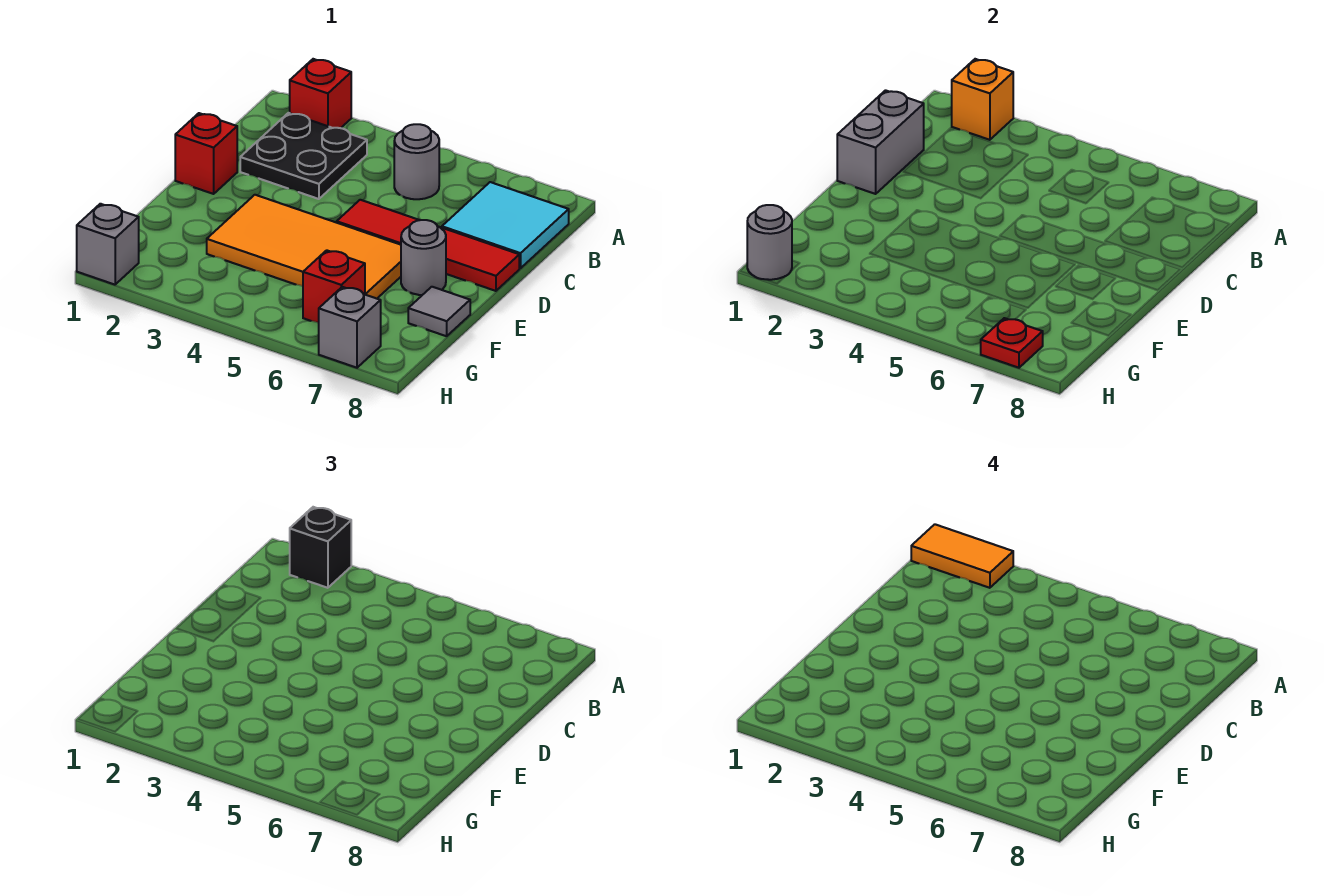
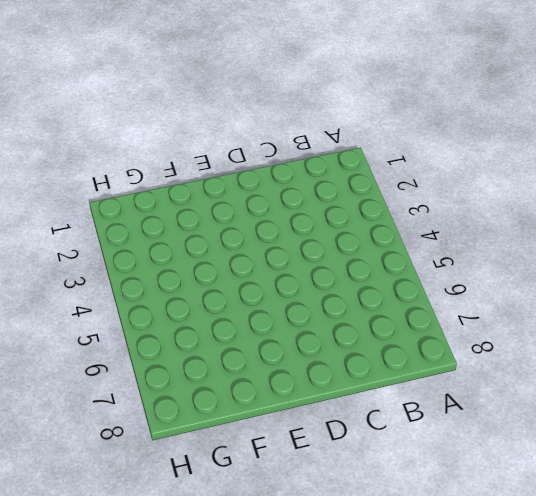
none -> red 1x1 brick [290,59,351,128]
none -> black 2x2 plate [240,113,367,199]
none -> grey 1x1 round brick [394,124,439,199]

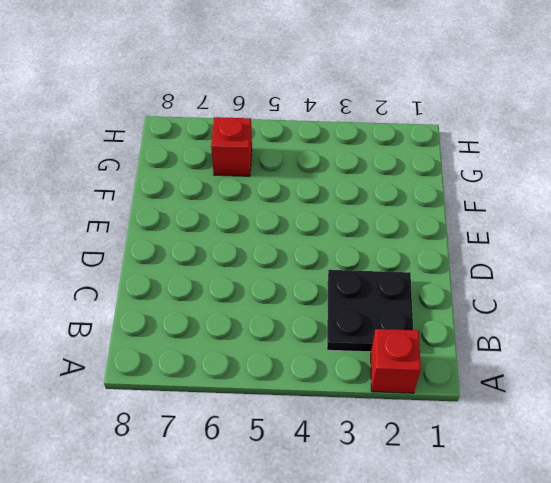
none -> grey 1x1 round brick [394,124,439,199]
none -> cyan 2x2 tile [442,182,569,268]
none -> red 1x1 brick [175,113,237,194]

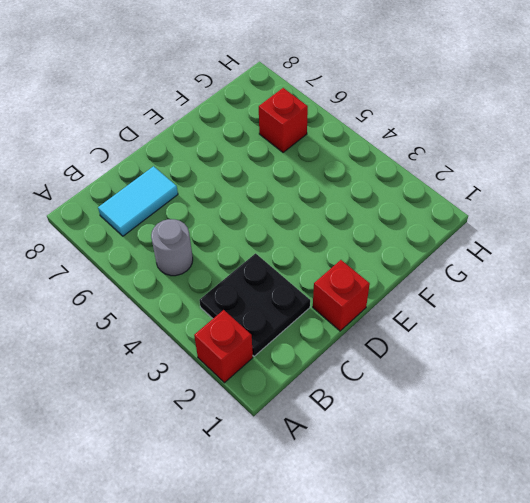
cyan 1x2 tile [98,166,178,236] -> cyan 2x2 tile [442,182,569,268]
none -> red 1x4 tile [337,200,519,291]
none -> orange 2x4 tile [207,195,401,299]
none -> grey 1x1 round brick [401,220,446,295]

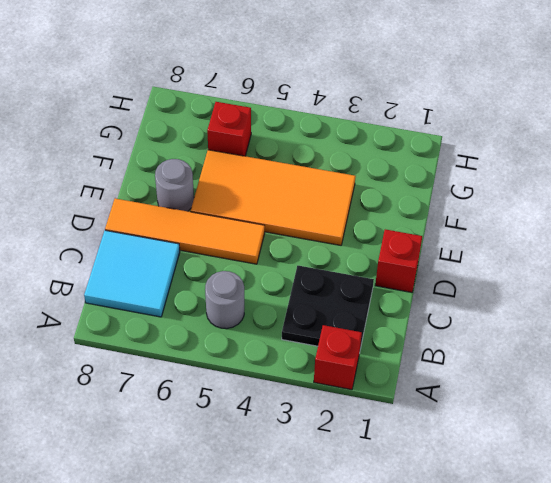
orange 1x4 tile [105,198,265,264] -> red 1x4 tile [337,200,519,291]
none -> grey 1x1 tile [408,287,470,336]
none -> grey 1x1 brick [77,204,139,285]
none -> grey 1x1 brick [319,287,381,368]

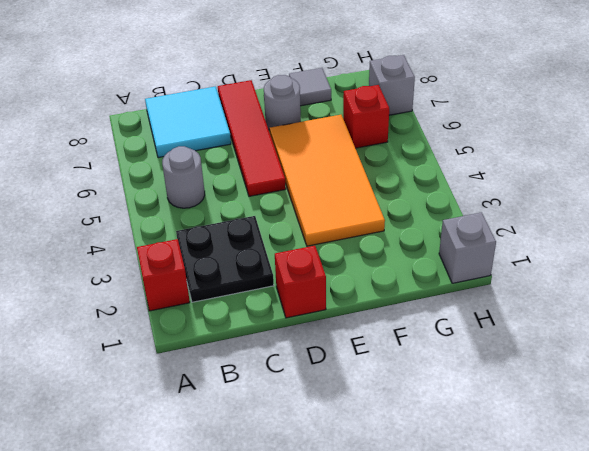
none -> orange 1x1 brick [952,59,1013,140]
none -> grey 1x2 brick [837,90,924,194]
none -> grey 1x1 round brick [747,205,792,280]

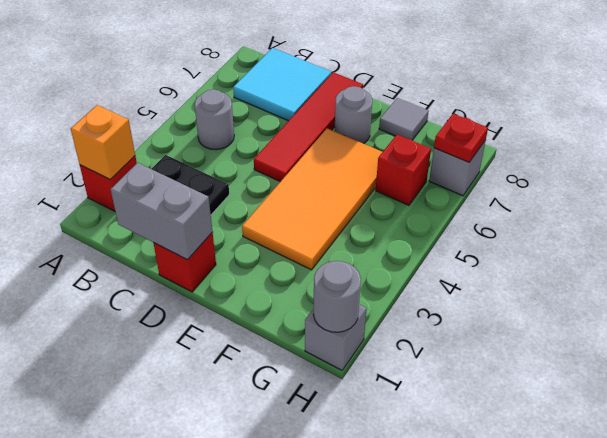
none -> black 1x1 brick [290,507,351,588]
none -> orange 1x2 tile [911,524,1013,588]

